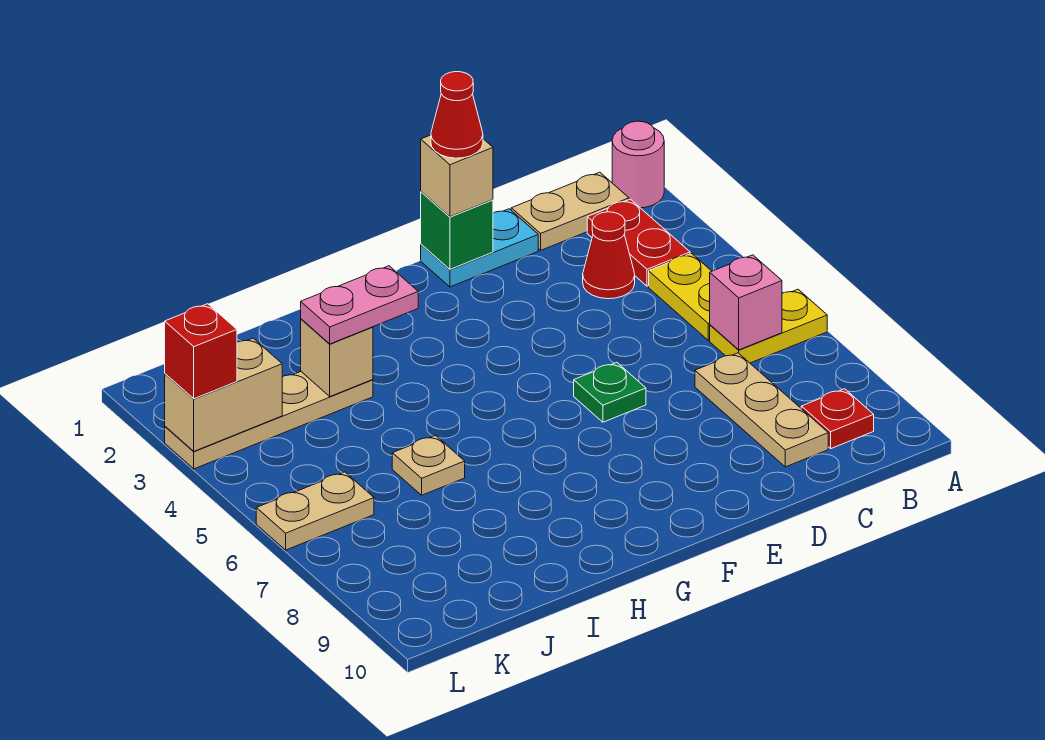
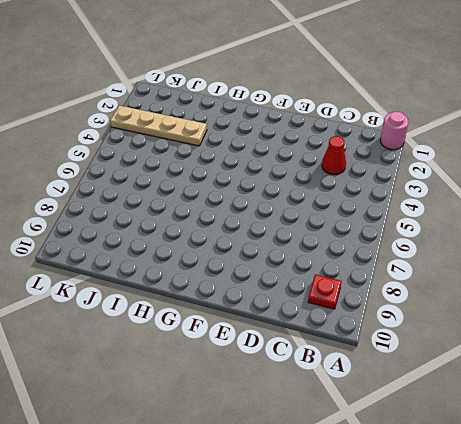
none -> yellow 1x2 plate [710,289,827,363]
none -> tan 1x2 plate [511,172,629,250]
none -> red 1x2 plate [587,199,690,286]

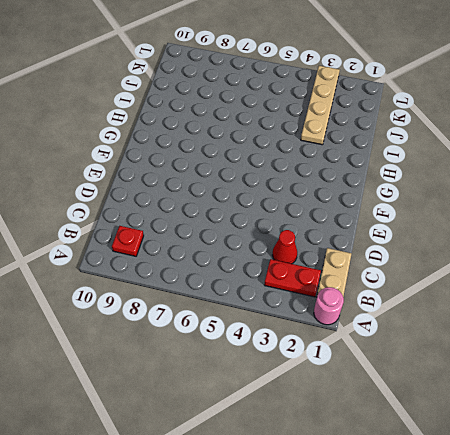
none -> yellow 1x2 plate [710,289,827,363]
none -> yellow 1x2 plate [649,254,712,340]
none -> tan 1x3 plate [695,353,828,467]

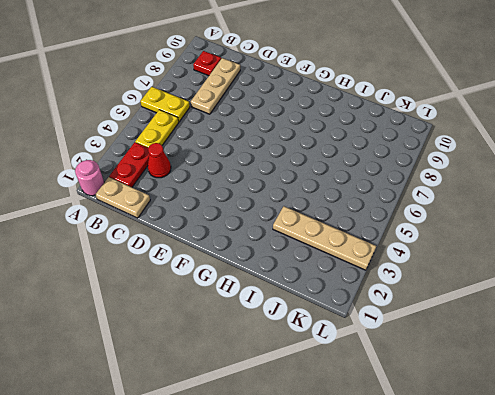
none -> cyan 1x2 plate [421,209,538,287]
none -> green 1x1 plate [574,362,646,422]
none -> tan 1x1 plate [392,436,465,495]

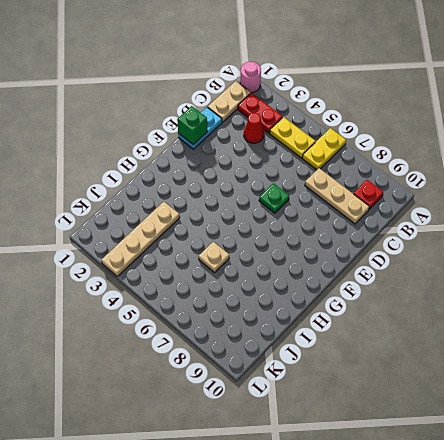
none -> tan 1x2 plate [256,472,374,550]
none -> pink 1x1 brick [710,255,782,350]
none -> tan 1x1 brick [301,319,373,396]

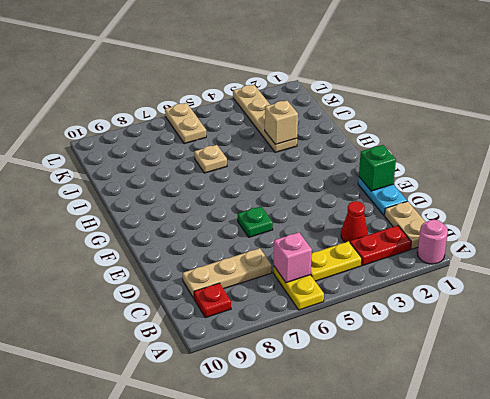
none -> tan 1x2 brick [165,338,282,451]
none -> tan 1x1 brick [421,135,493,217]
none -> pink 1x2 plate [301,266,418,344]

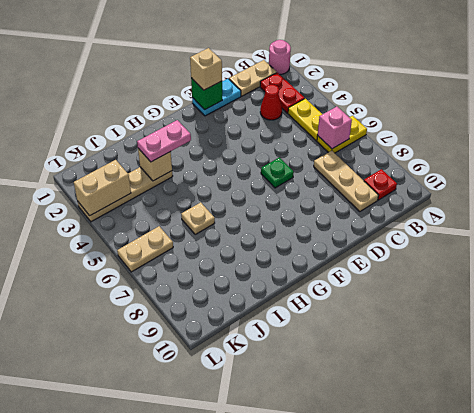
none -> red 1x1 brick [165,304,237,399]
none -> red 1x1 cone [431,72,483,158]

